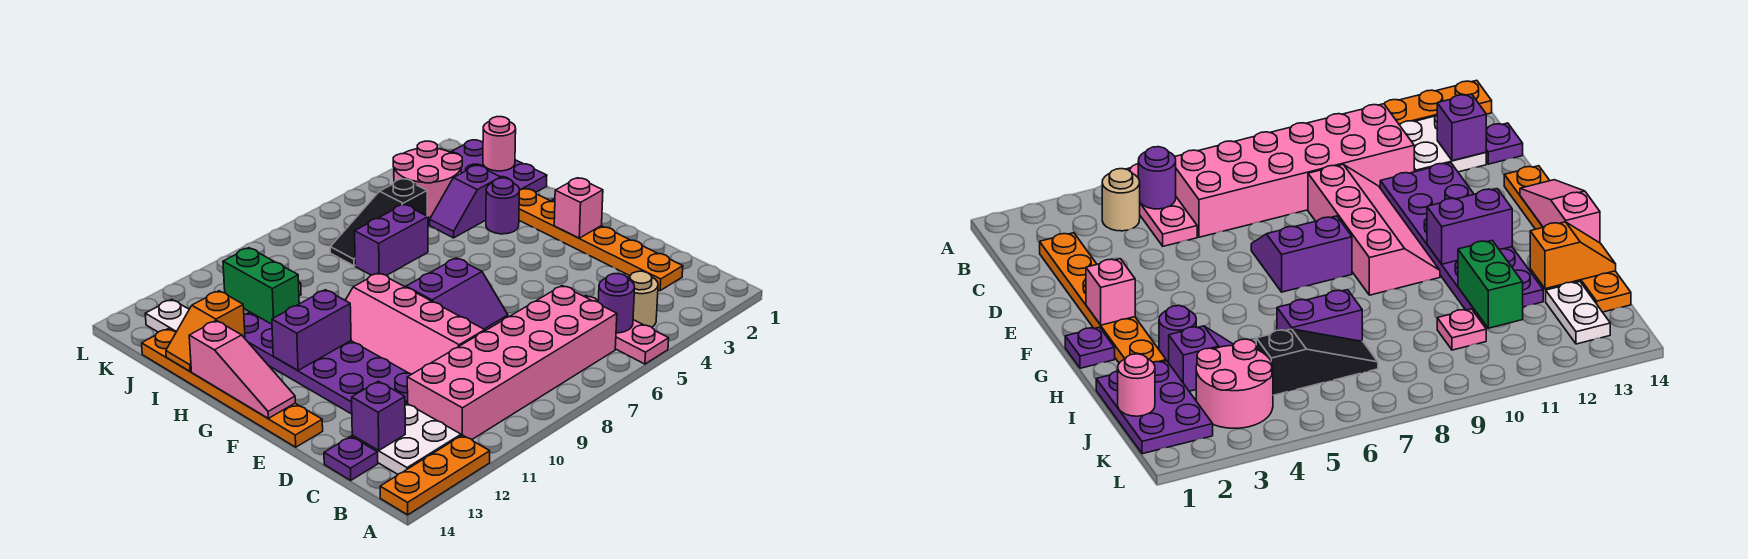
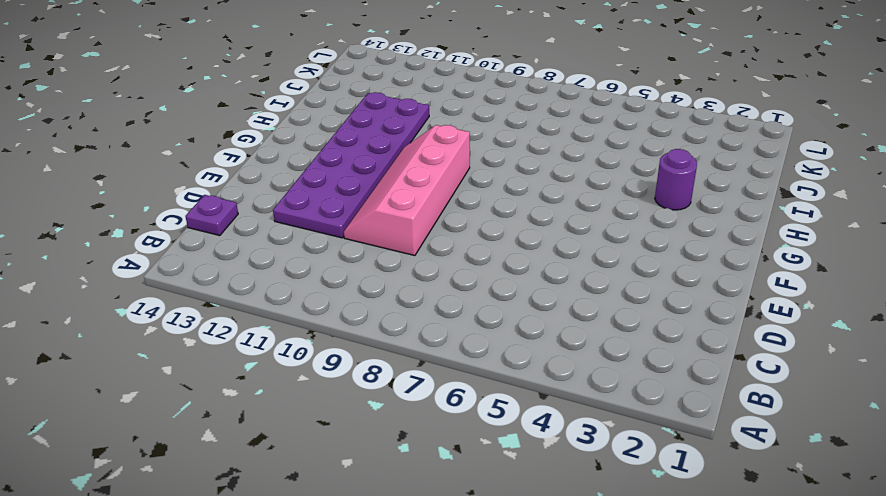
none -> pink 1x3 plate [584,296,669,364]
none -> orange 1x3 plate [380,435,490,515]
none -> tan 1x1 round brick [627,271,658,327]

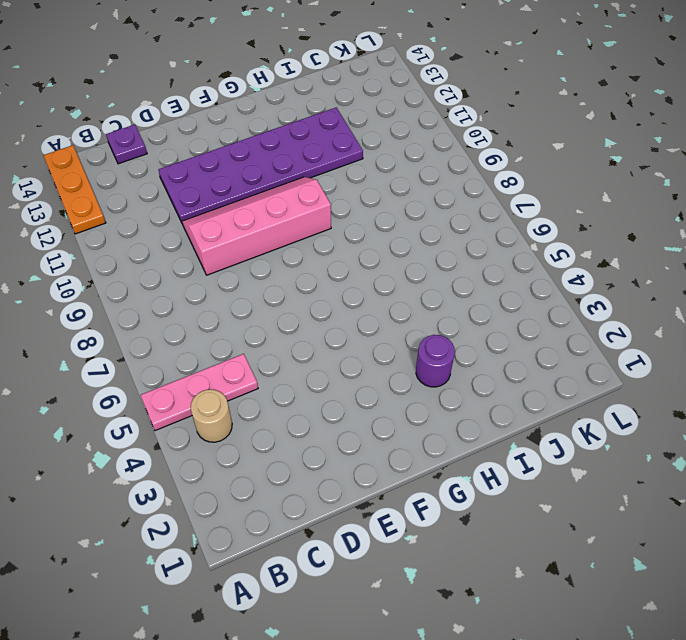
none -> pink 2x6 brick [407,286,617,439]
none -> white 2x2 plate [352,403,461,474]
none -> orange 1x6 plate [519,189,683,291]

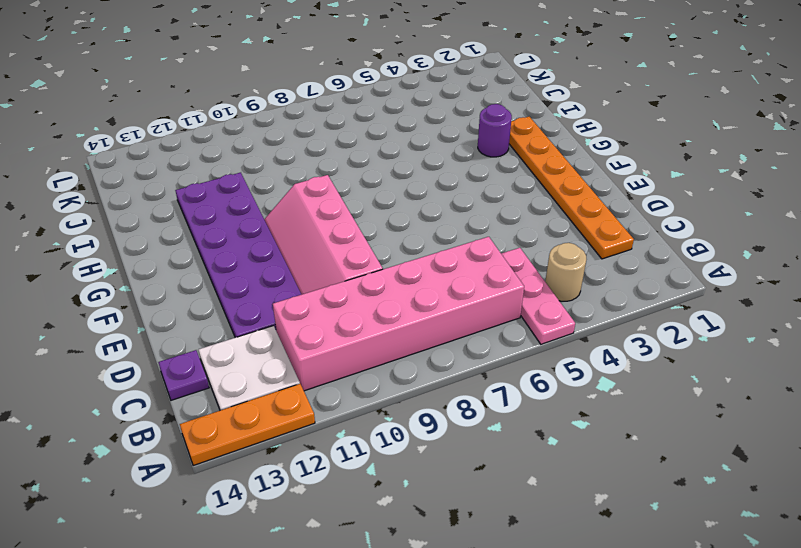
none -> purple 2x2 slope [406,258,508,331]
none -> orange 1x6 plate [142,329,323,447]
none -> purple 1x1 plate [1065,327,1115,368]

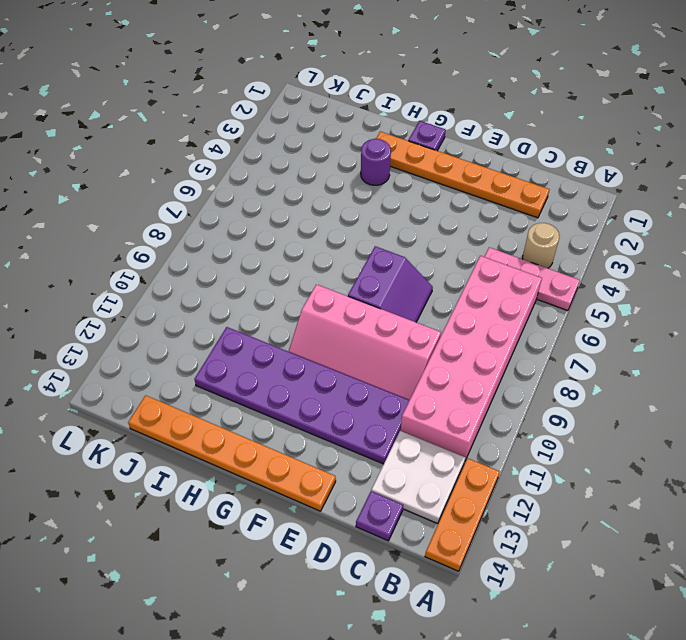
none -> purple 2x3 plate [451,140,547,192]
none -> purple 1x2 slope [430,165,501,238]
none -> purple 1x2 brick [355,204,428,275]

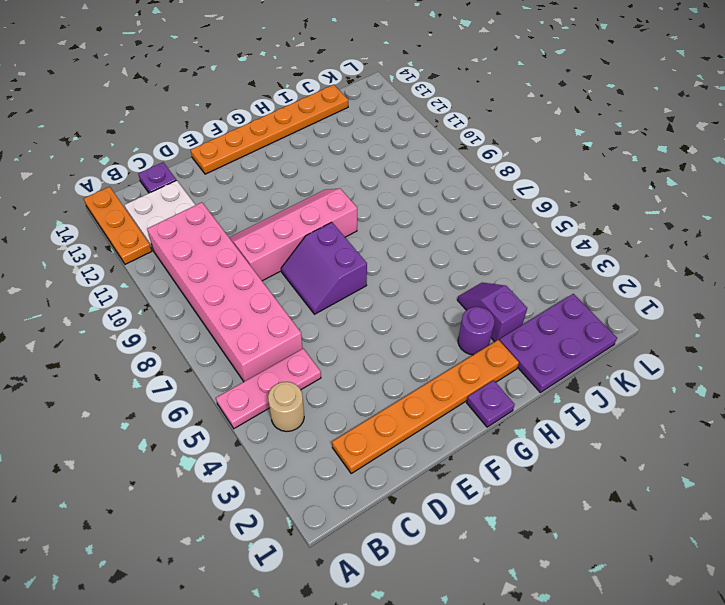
none -> purple 2x6 plate [244,312,412,414]
none -> purple 1x2 brick [355,204,428,275]
none -> pink 2x2 round brick [393,141,462,218]

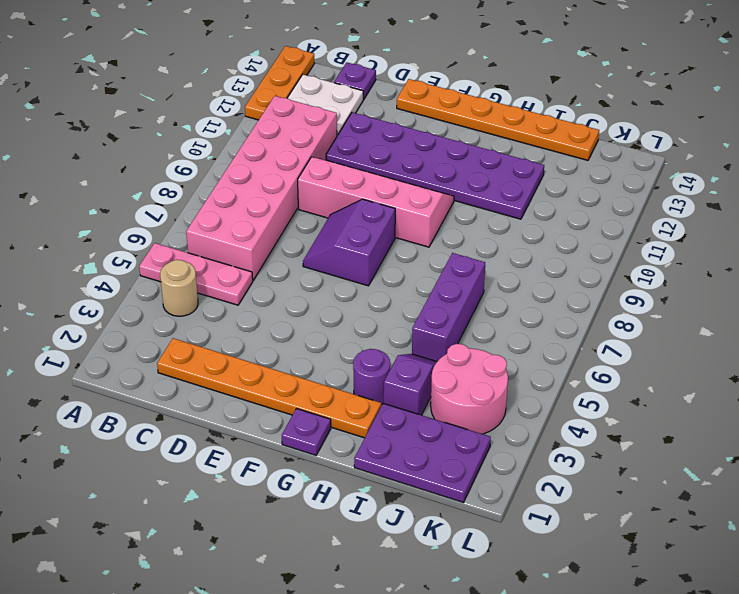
purple 1x3 brick [412,253,485,361] -> purple 1x2 brick [355,204,428,275]
none -> black 1x3 slope [330,179,427,266]
none -> pink 1x1 plate [1437,309,1486,350]
none -> white 1x2 plate [145,299,189,332]

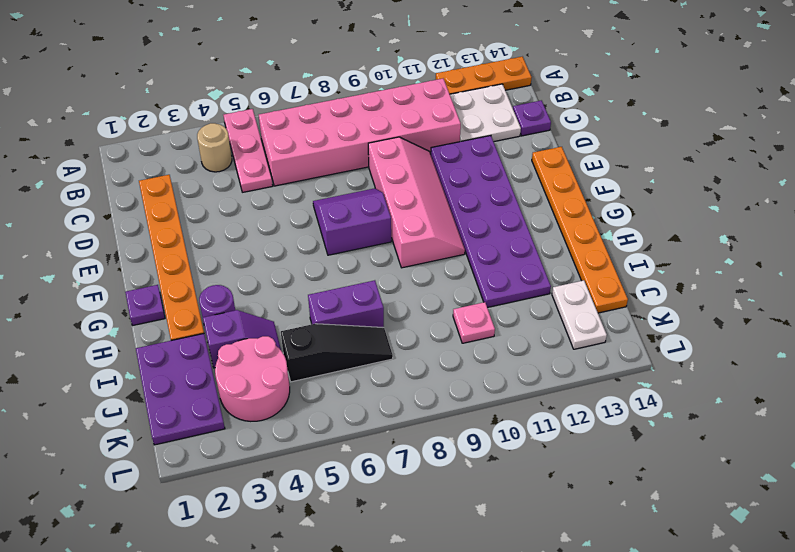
none -> purple 1x1 round brick [598,274,635,333]
none -> purple 1x1 brick [352,381,405,450]
none -> pink 1x1 brick [554,178,603,238]

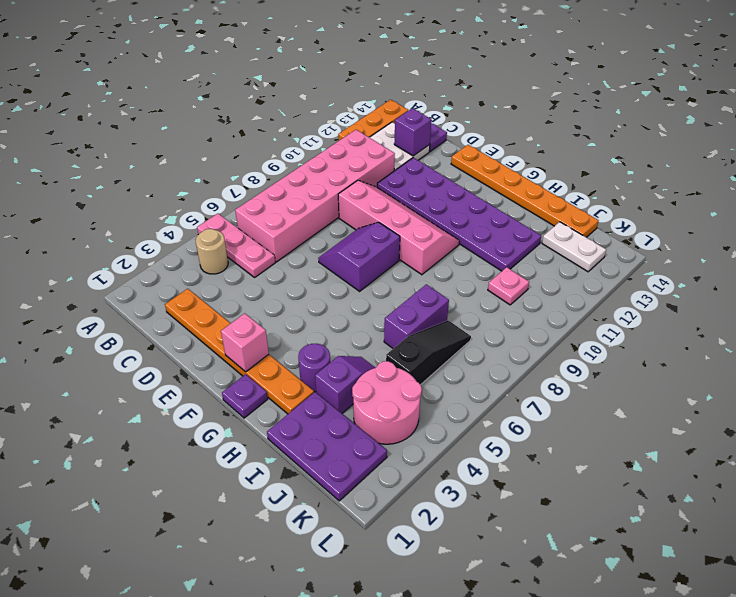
none -> purple 1x1 round brick [598,274,635,333]
none -> pink 1x3 slope [189,321,295,418]
none -> purple 1x2 brick [272,290,351,370]

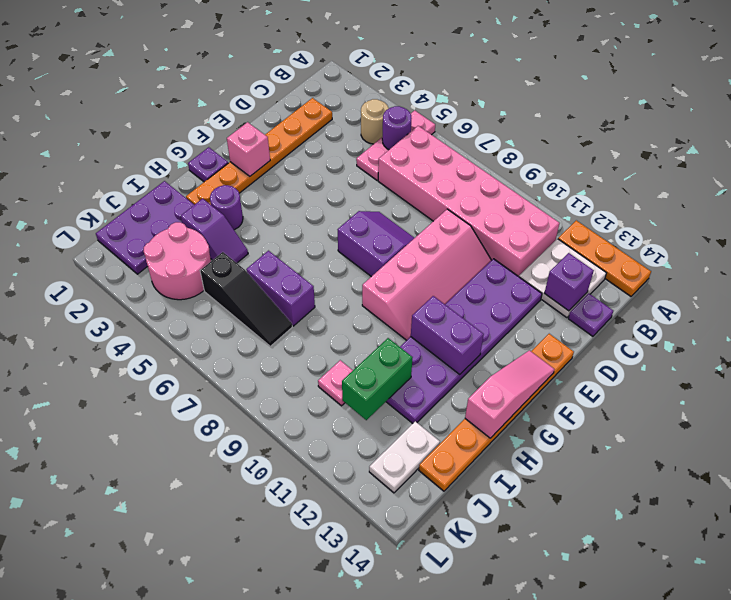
none -> orange 1x2 slope [166,291,245,371]
none -> pink 1x1 round brick [483,117,516,171]

